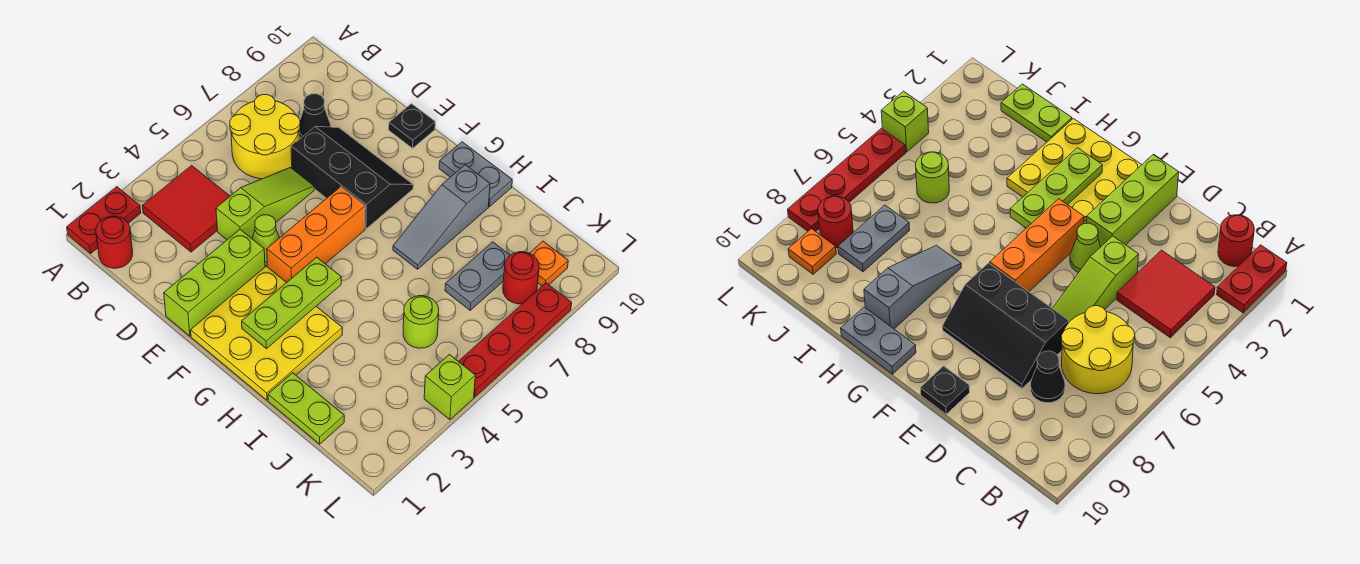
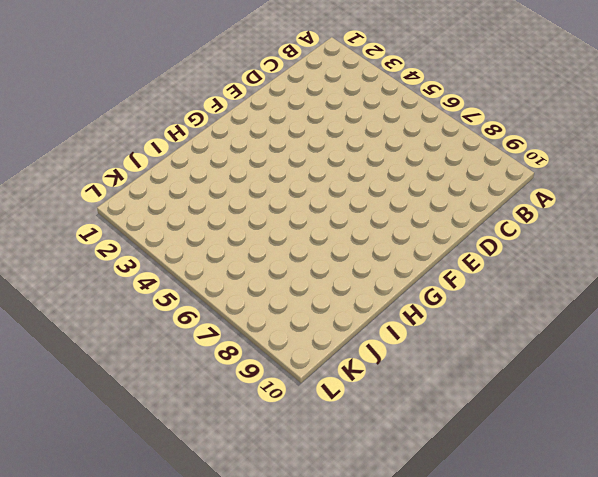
none -> red 1x2 plate [67,187,141,253]
none -> red 1x1 round brick [96,216,133,268]
none -> red 2x2 tile [142,166,230,252]

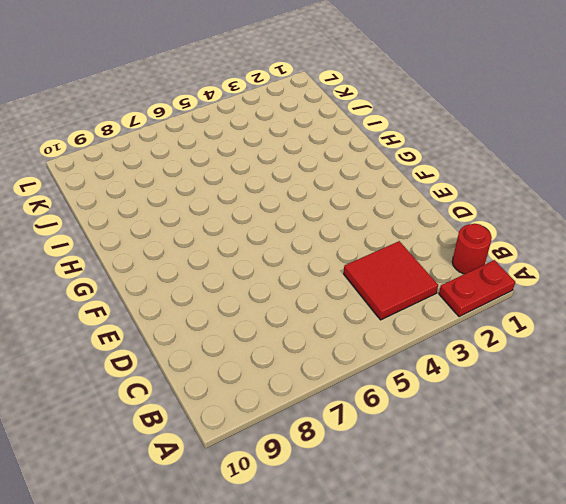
none -> yellow 2x2 round brick [230,95,300,179]
none -> black 1x1 cone [299,94,331,138]
none -> lime 1x3 slope [216,168,314,240]

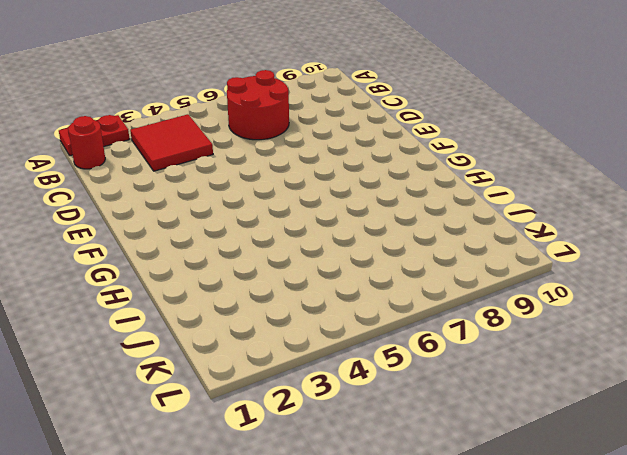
red 2x2 round brick [227,70,289,140] -> yellow 2x2 round brick [230,95,300,179]
none -> black 1x1 cone [299,94,331,138]
none -> lime 1x3 slope [216,168,314,240]
none -> black 2x3 slope [291,126,413,229]

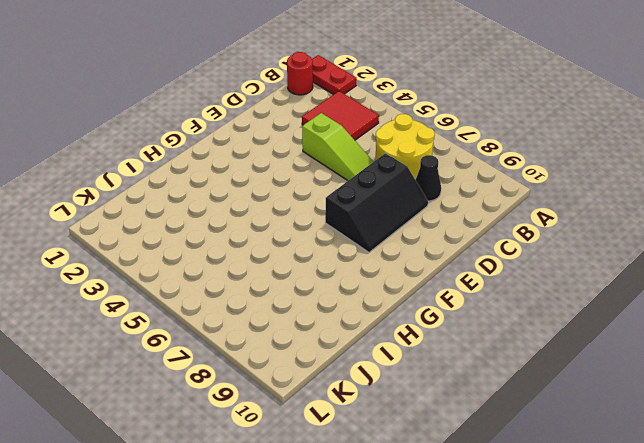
none -> lime 1x3 brick [164,230,265,336]
none -> lime 1x1 cone [252,215,280,266]
none -> black 1x1 plate [389,104,435,148]

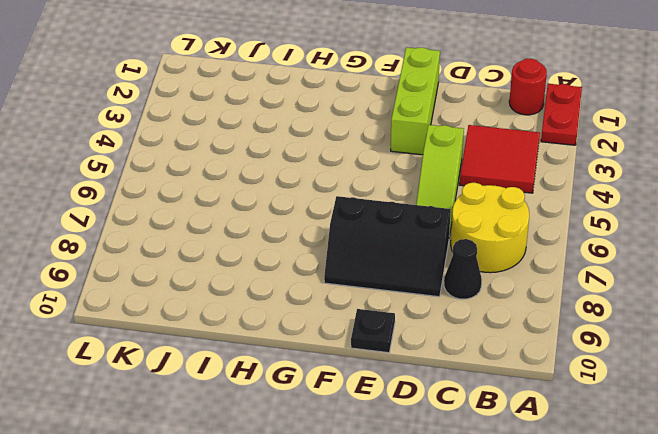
none -> lime 1x1 cone [252,215,280,266]
none -> yellow 3x3 plate [191,266,342,400]
none -> orange 1x3 brick [267,187,365,282]

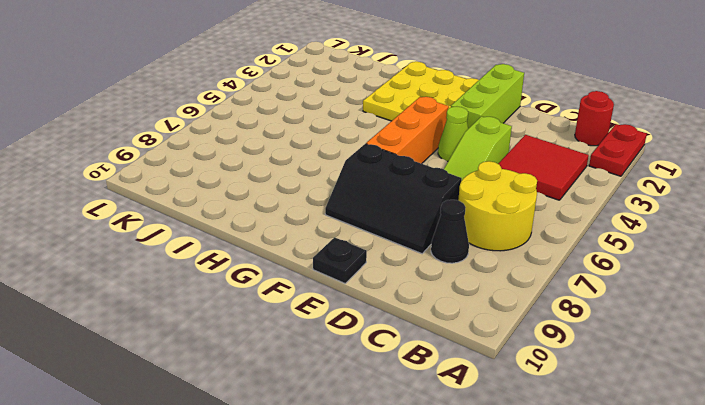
none -> grey 1x2 plate [439,142,512,207]
none -> grey 1x3 slope [393,165,490,269]
none -> lime 1x2 plate [268,373,344,444]

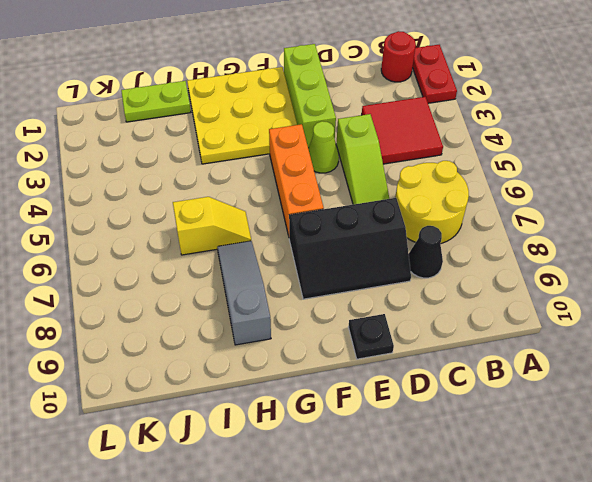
yellow 1x2 slope [173,197,251,255] -> none
none -> grey 1x2 plate [439,142,512,207]
none -> lime 1x1 round brick [403,296,439,348]
none -> grey 1x2 plate [445,242,510,310]

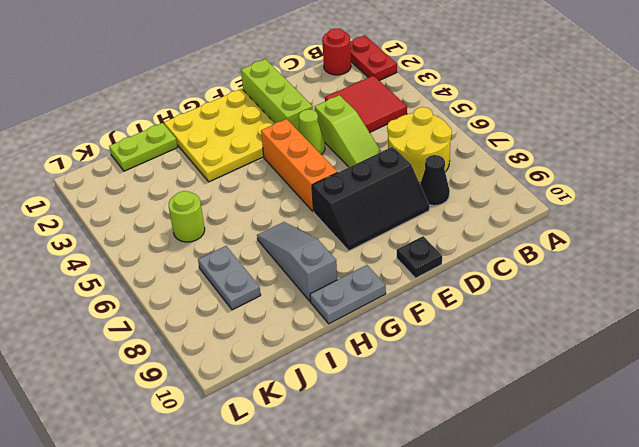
none -> red 1x1 round brick [503,252,539,304]
none -> orange 1x1 plate [530,241,568,286]
none -> lime 1x1 brick [424,355,475,420]

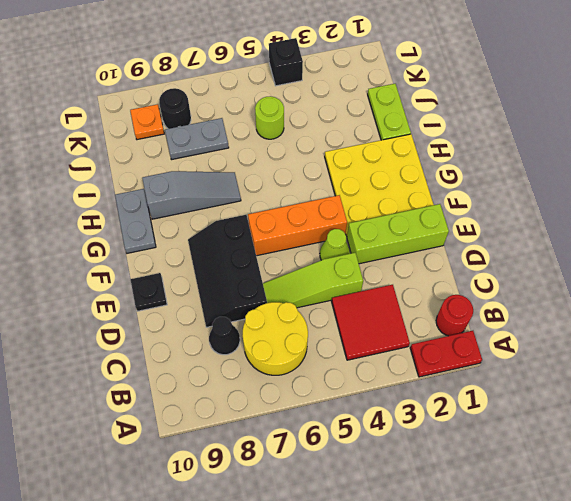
black 1x1 round brick [159,88,191,129] -> red 1x1 round brick [503,252,539,304]
black 1x1 brick [269,38,303,86] -> lime 1x1 brick [424,355,475,420]
none -> red 1x4 plate [458,283,572,397]
none -> lime 1x3 plate [242,257,341,349]

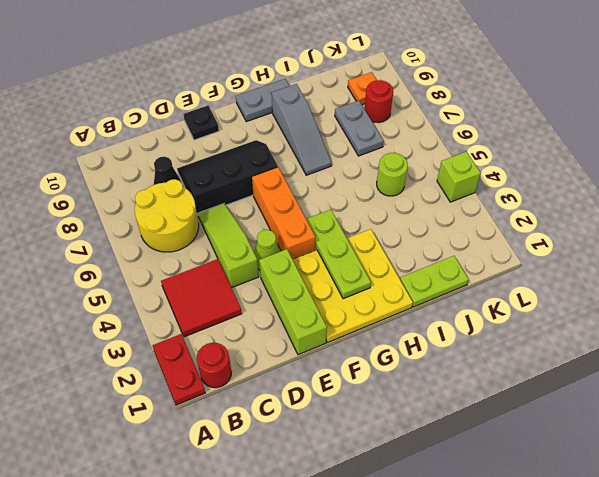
none -> red 1x4 plate [458,283,572,397]

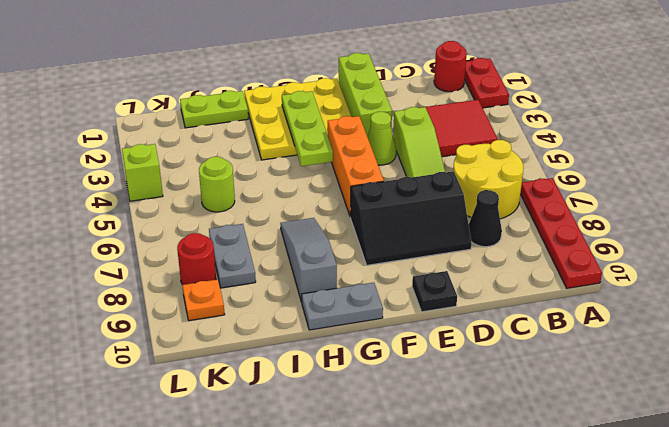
red 1x4 plate [520,178,602,288] -> red 1x4 plate moved to [458,283,572,397]

